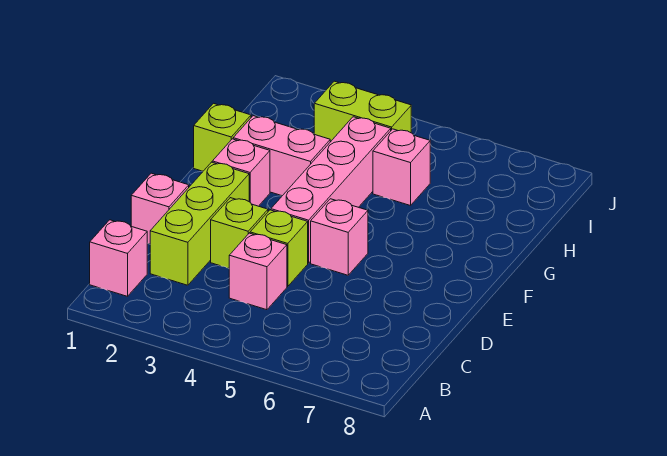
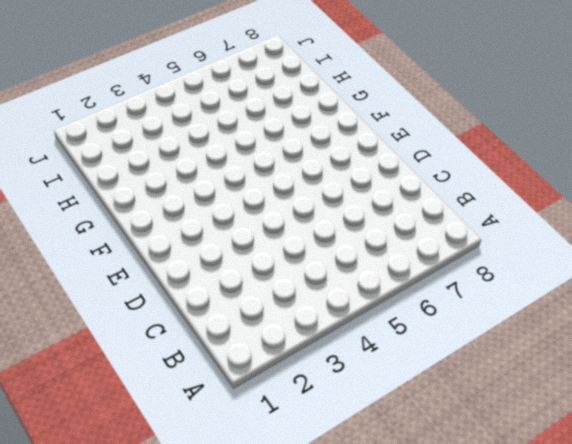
none -> pink 1x1 brick [90,220,147,296]
none -> lime 1x3 brick [150,162,249,285]
none -> pink 1x1 brick [229,233,287,310]

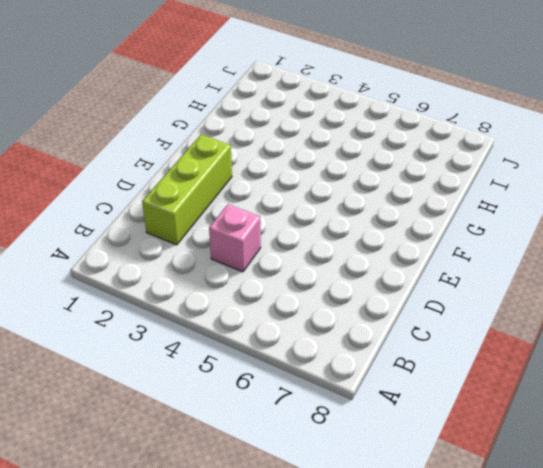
none -> pink 1x1 brick [90,220,147,296]
none -> pink 1x1 brick [131,173,189,244]
none -> lime 1x1 brick [211,198,268,268]

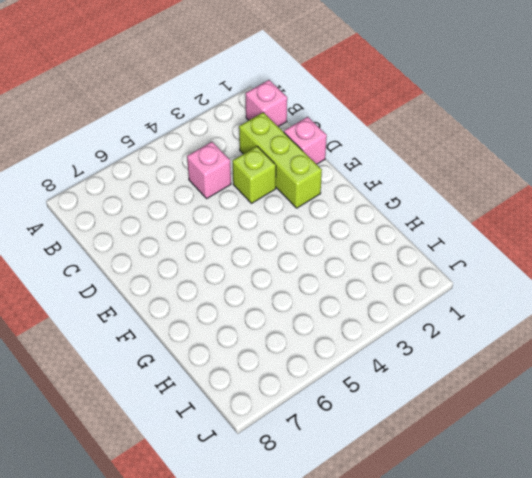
none -> lime 1x1 brick [250,210,308,286]
none -> pink 1x4 brick [271,117,391,263]
none -> pink 1x1 brick [311,199,368,275]

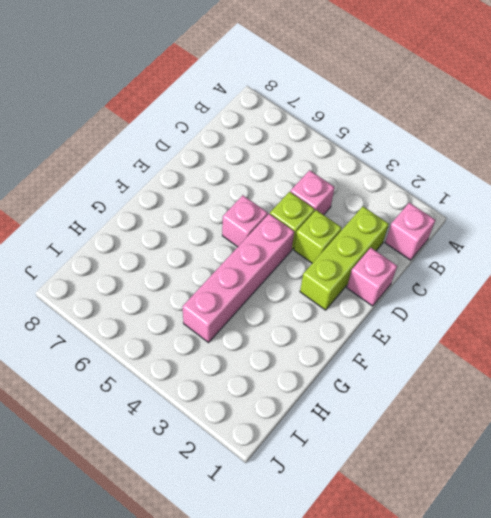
none -> pink 1x1 brick [212,139,270,206]
none -> lime 1x1 brick [194,103,251,171]
none -> pink 1x2 brick [233,116,330,196]

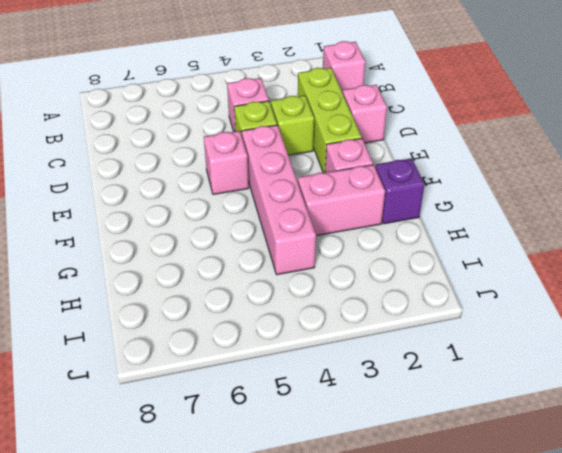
purple 1x1 brick [375,158,424,224] -> lime 1x1 brick [194,103,251,171]
none -> pink 1x1 brick [373,129,430,206]
none -> lime 1x2 brick [314,81,411,142]

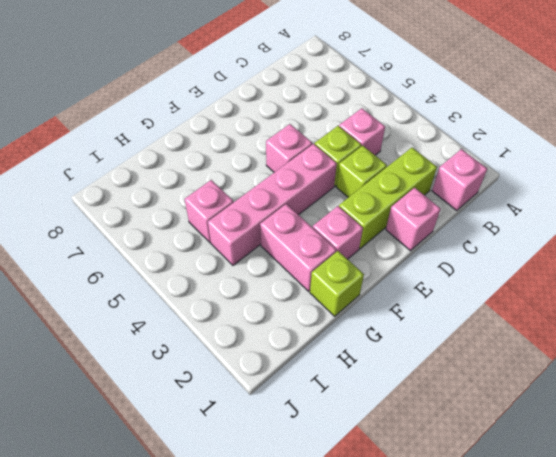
none -> lime 1x2 brick [314,81,411,142]

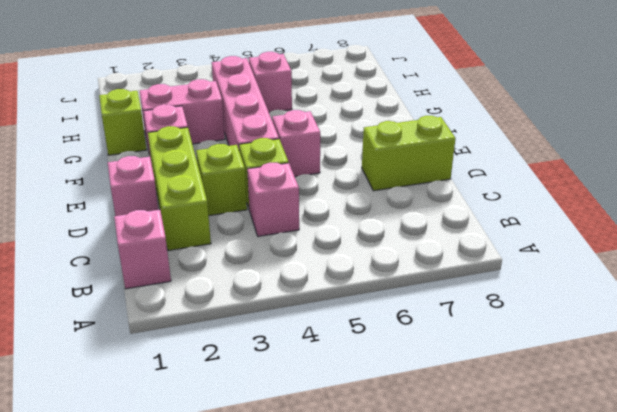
lime 1x2 brick [362,116,456,191] -> lime 1x2 brick moved to [314,81,411,142]

